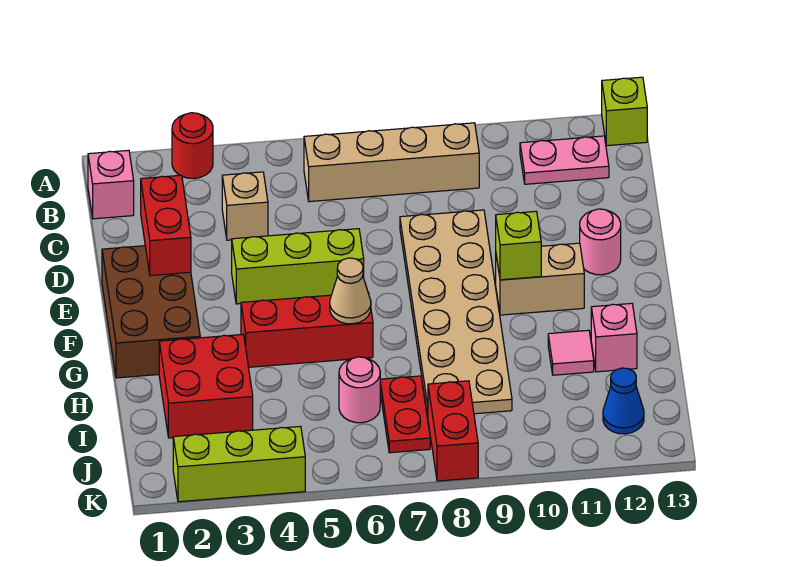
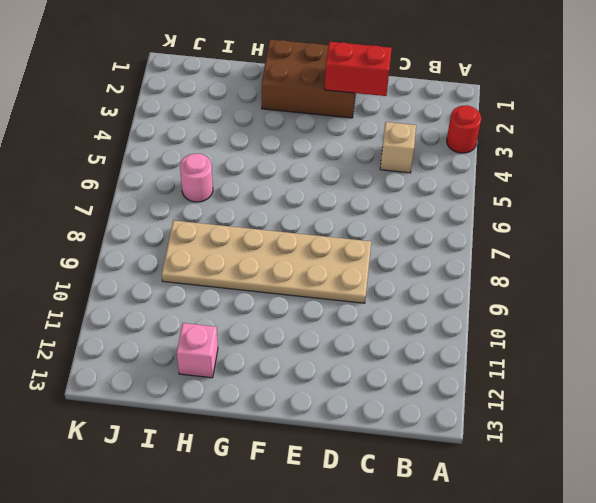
none -> lime 1x1 brick [602,77,647,146]
none -> pink 1x1 brick [88,150,134,219]
none -> tan 1x4 brick [304,123,479,202]

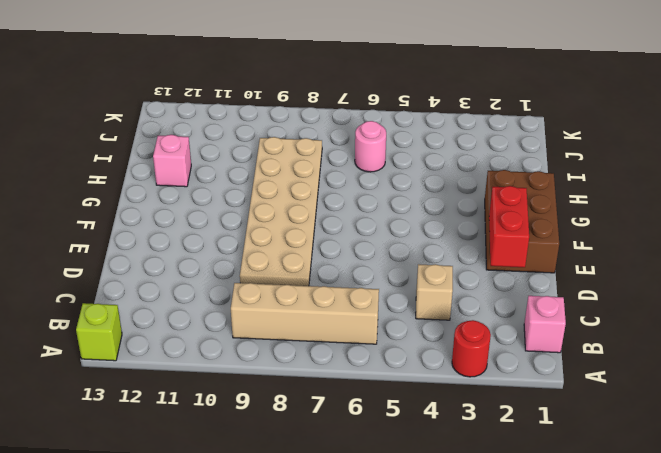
none -> pink 1x2 plate [520,136,609,184]
none -> lime 1x3 brick [232,229,364,304]
none -> pink 1x1 round brick [580,209,621,275]

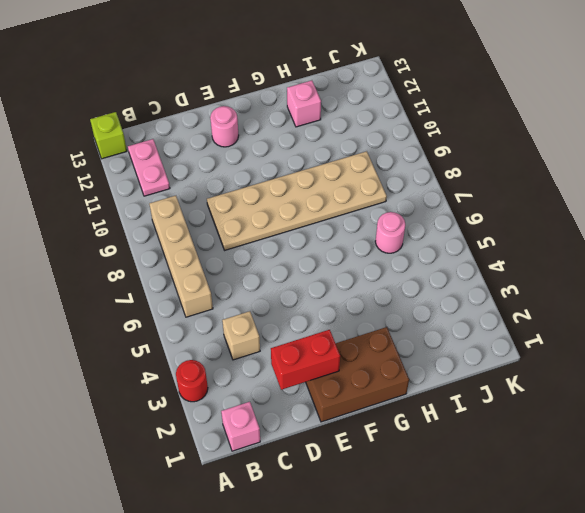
none -> lime 1x3 brick [232,229,364,304]
none -> tan 1x2 brick [496,243,584,315]
none -> red 1x3 brick [241,295,373,367]

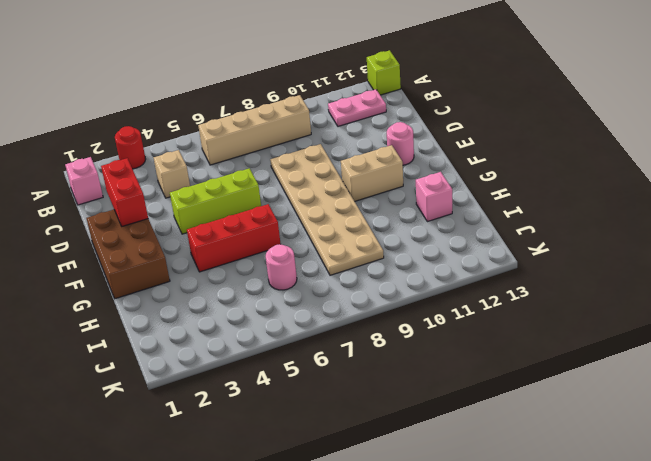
none -> red 2x2 brick [159,334,253,438]
none -> pink 1x1 tile [548,330,594,375]
none -> red 1x2 plate [380,376,430,453]

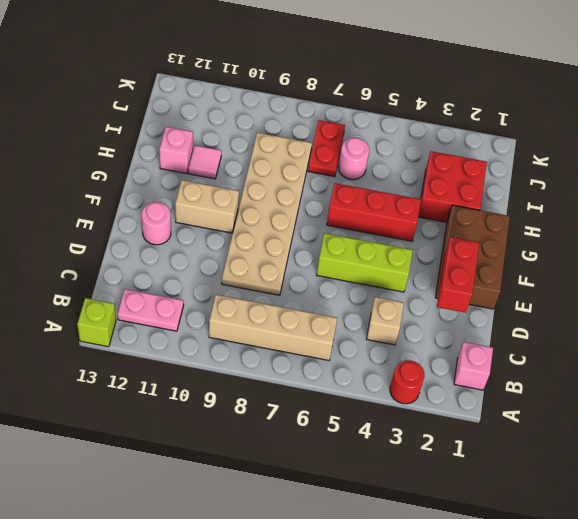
none -> red 1x2 brick [428,381,478,481]
none -> blue 1x1 cone [603,368,644,434]
none -> lime 1x3 brick [173,426,305,502]

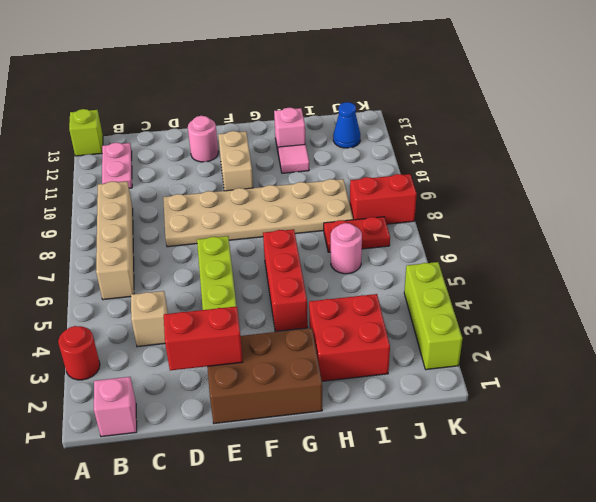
none -> lime 1x1 brick [496,211,541,280]
none -> tan 1x1 cone [330,258,371,324]

